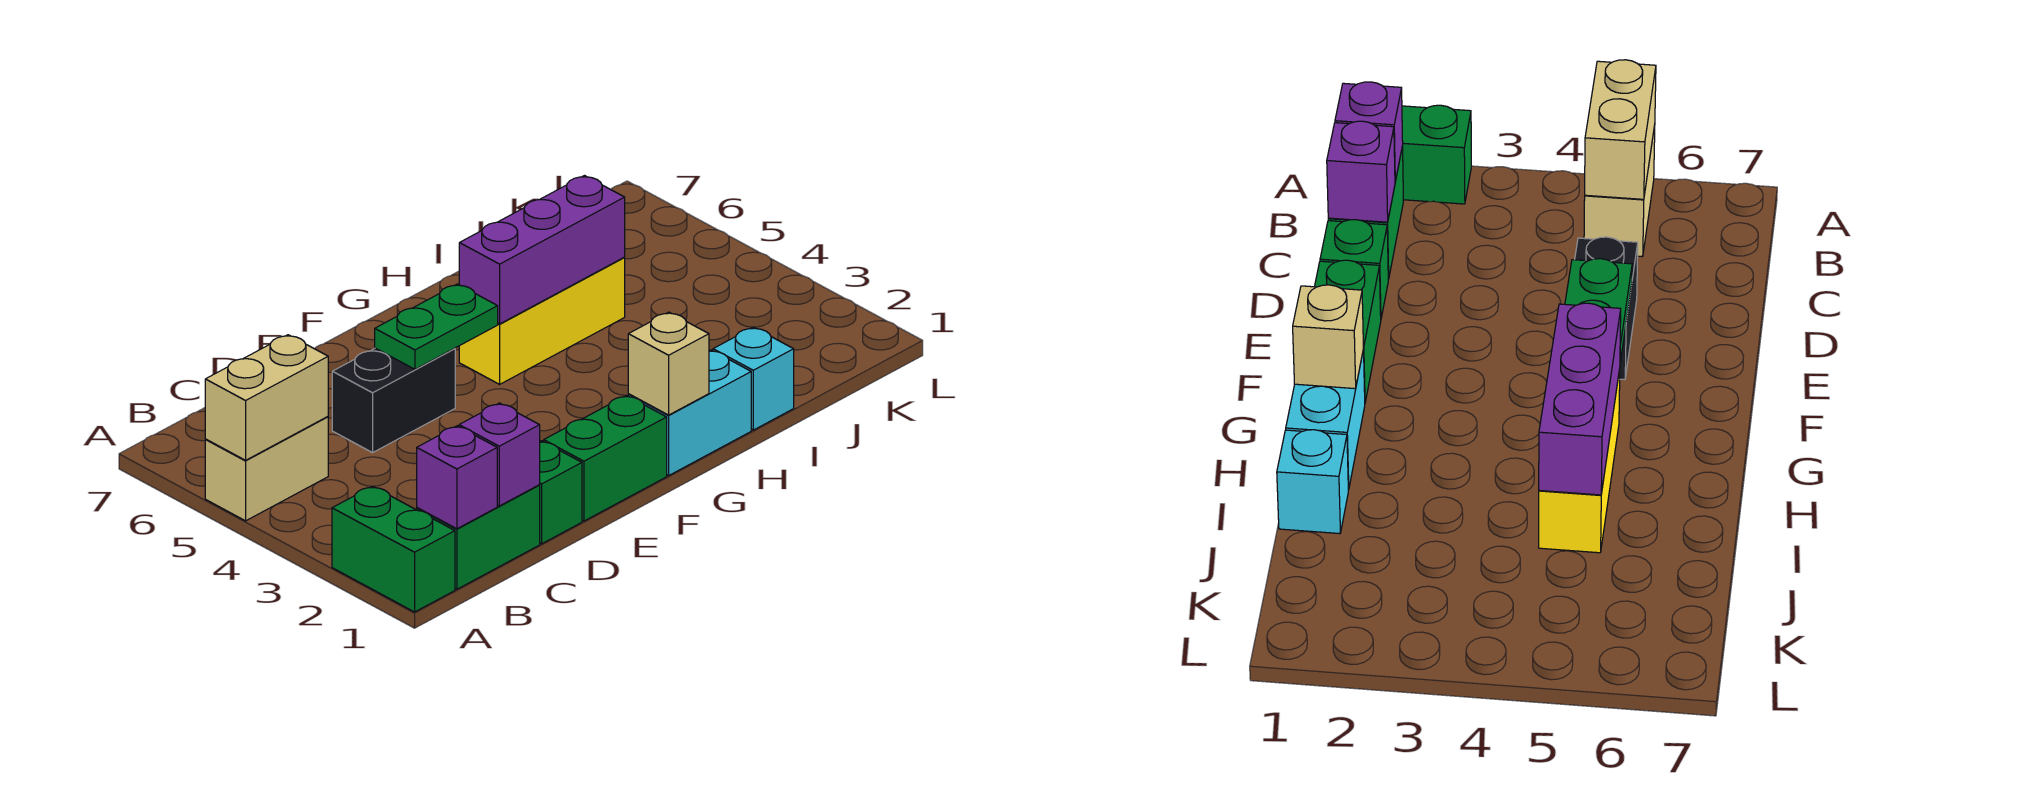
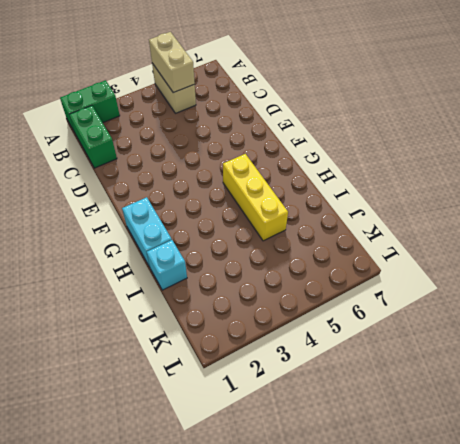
none -> green 1x1 brick [539,441,582,544]
none -> black 1x2 brick [332,348,455,453]
none -> green 1x2 brick [544,395,667,521]

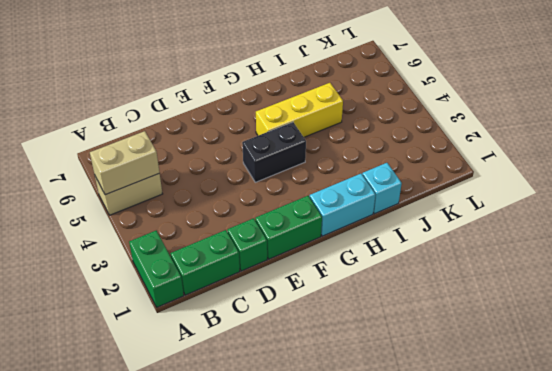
black 1x2 brick [242,122,306,182] -> black 1x2 brick moved to [332,348,455,453]
none -> purple 1x1 brick [417,426,497,529]
none -> purple 1x1 brick [459,403,540,506]
none -> green 1x2 plate [375,284,498,369]

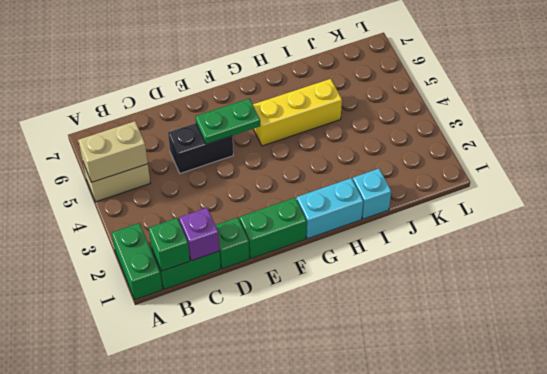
green 1x1 brick [149,218,190,271] -> purple 1x1 brick [417,426,497,529]
none -> tan 1x1 brick [628,312,709,415]
none -> purple 1x3 brick [459,176,625,324]

